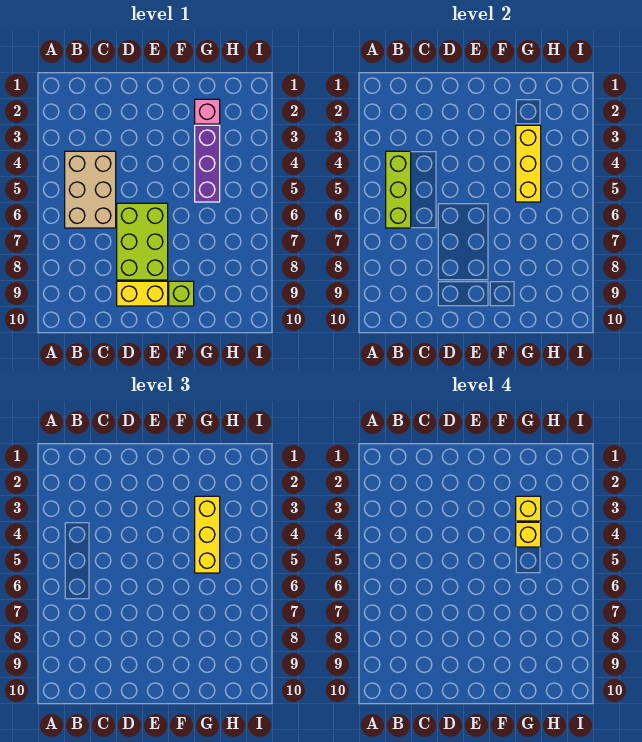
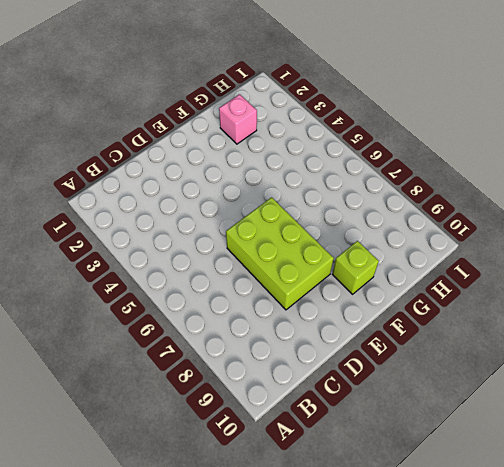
none -> tan 2x3 brick [65,151,116,228]
none -> yellow 1x2 brick [117,281,168,306]

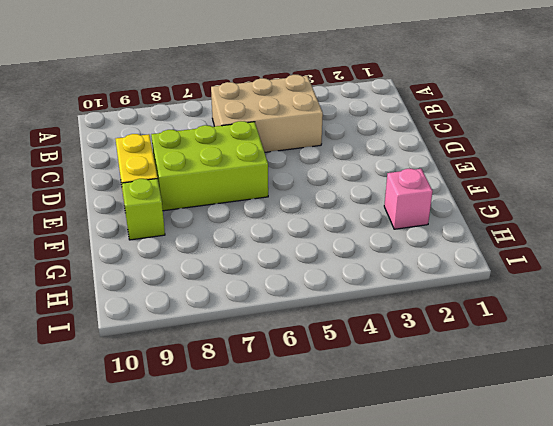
none -> purple 1x3 brick [195,125,220,202]
none -> lime 1x3 brick [386,151,411,228]

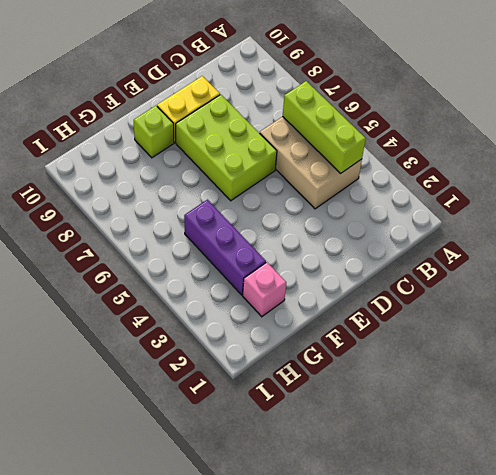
none -> yellow 1x3 brick [516,125,541,202]
none -> yellow 1x3 brick [195,496,220,573]

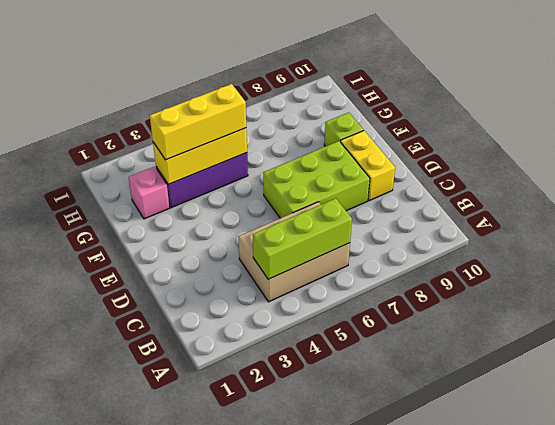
none -> yellow 1x1 brick [516,496,541,521]
none -> yellow 1x1 brick [516,522,541,547]

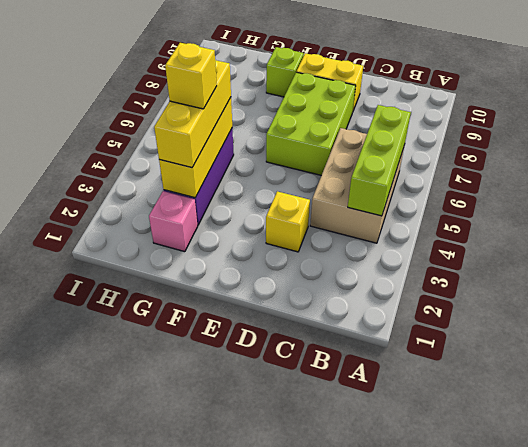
yellow 1x1 brick [266,191,310,252] -> yellow 1x1 brick moved to [516,496,541,521]

